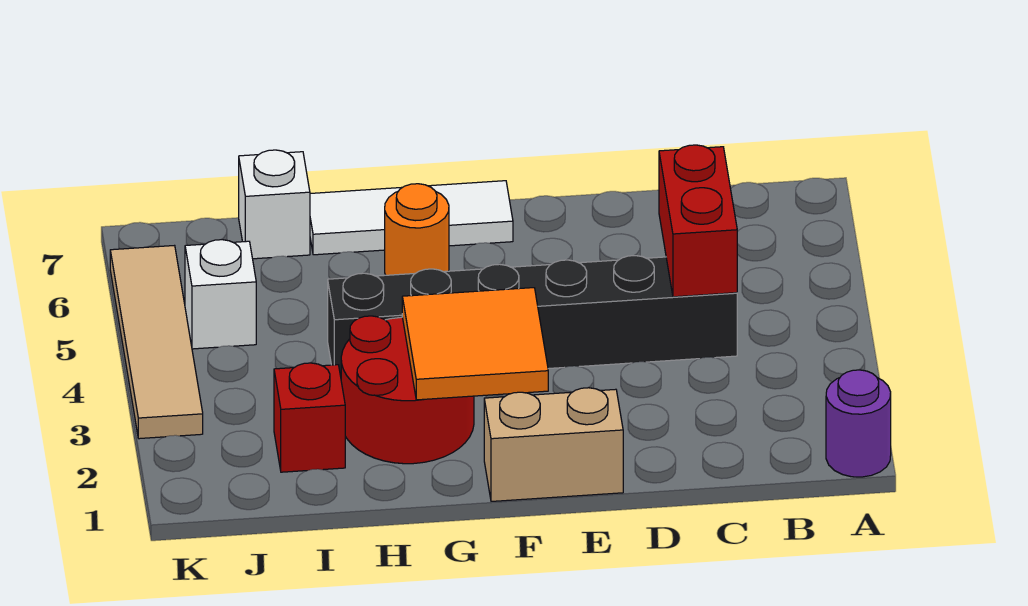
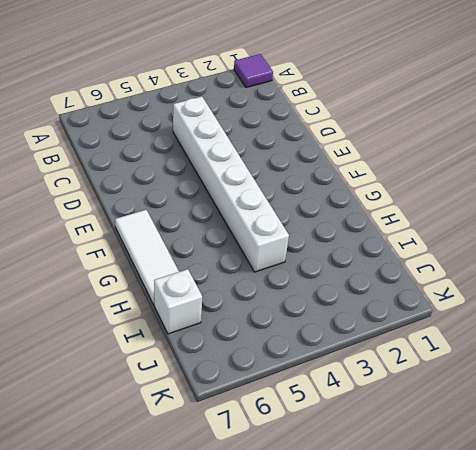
purple 1x1 tile [234,54,273,87] -> purple 1x1 round brick [826,370,891,477]
white 1x6 brick [173,96,289,272] -> black 1x6 brick [328,256,737,376]
none -> tan 1x2 brick [484,388,623,501]
none -> red 2x2 round brick [341,316,474,464]
none -> orange 1x1 round brick [385,184,449,275]

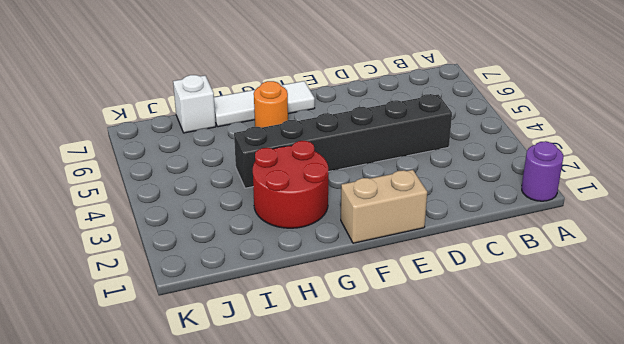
none -> red 1x1 brick [274,363,345,472]
none -> white 1x1 brick [185,240,256,349]
none -> tan 1x4 tile [110,246,203,439]

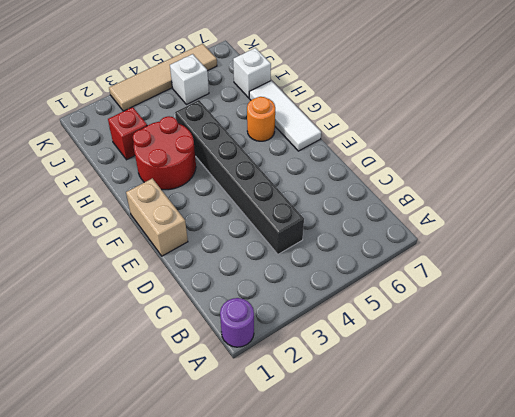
none -> red 1x2 brick [659,145,737,297]
none -> orange 2x2 tile [402,288,548,400]

